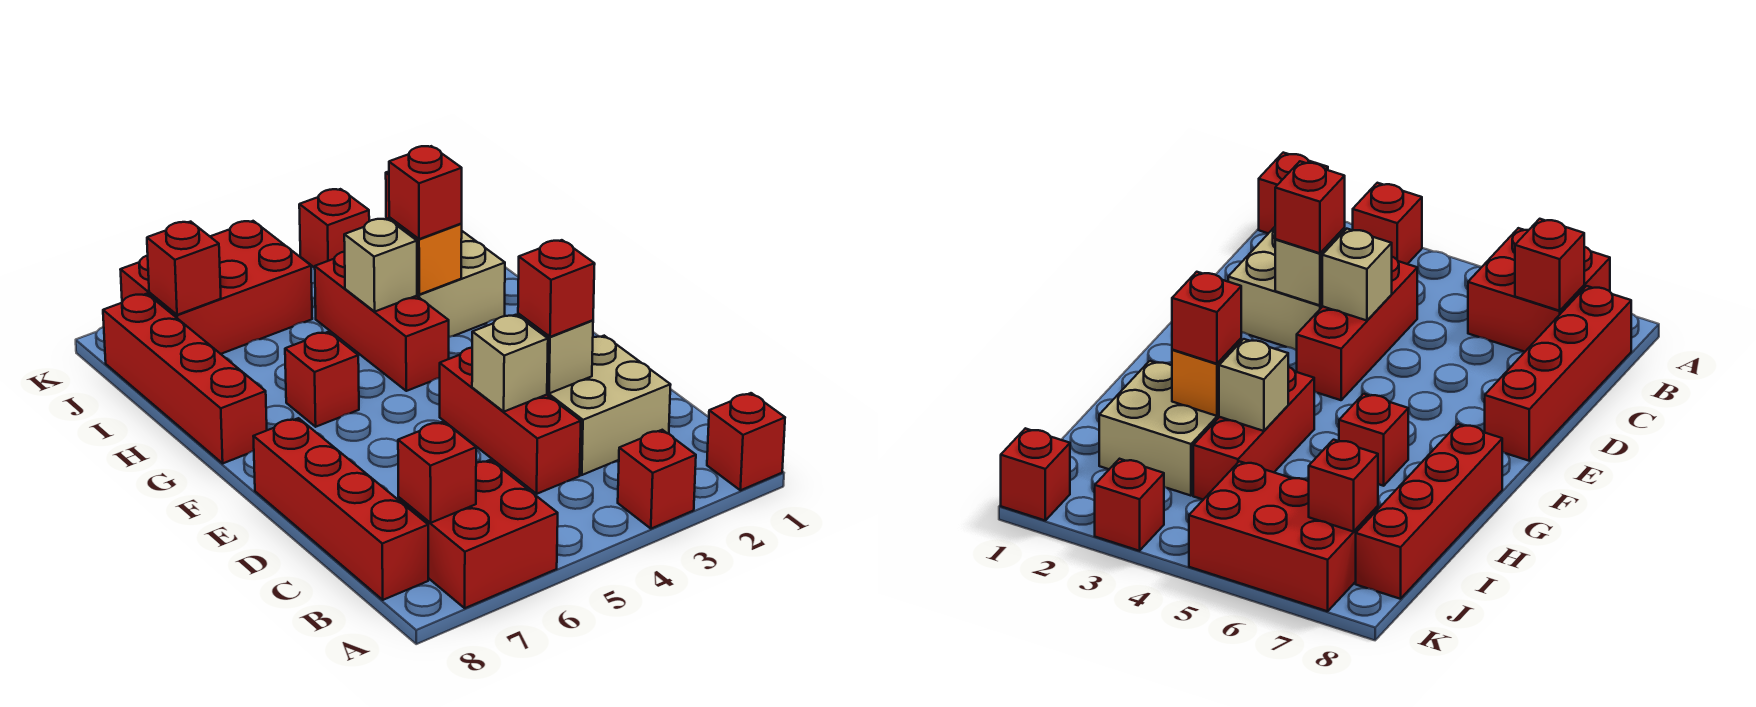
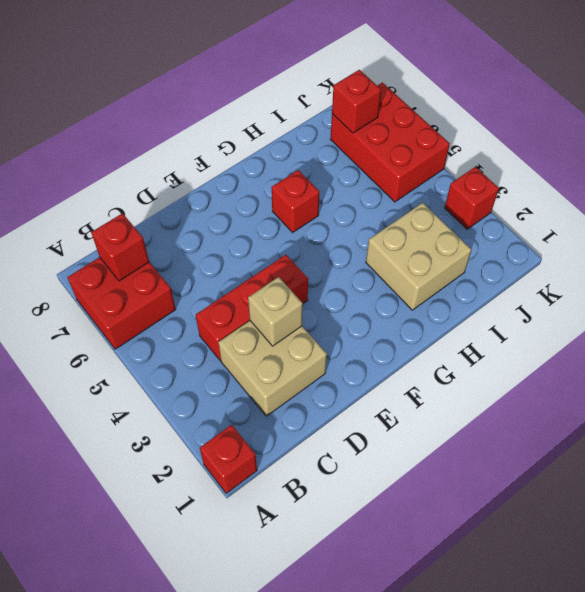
none -> red 1x1 brick [618,430,696,529]
none -> red 1x4 brick [253,418,428,600]
none -> red 1x3 brick [315,252,449,391]

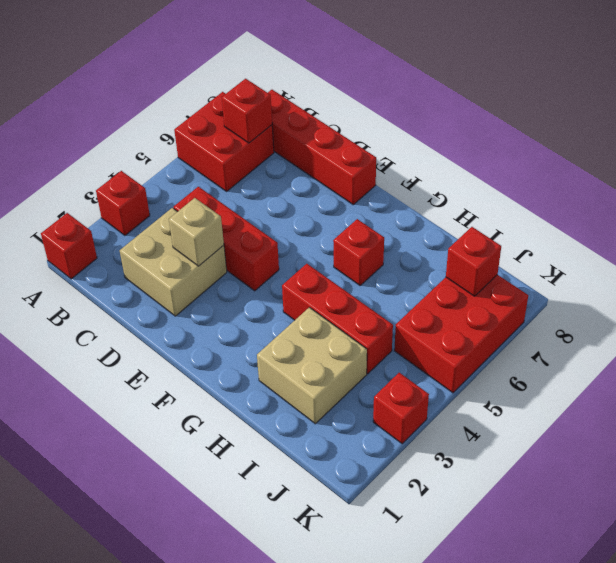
none -> red 1x4 brick [103,294,267,463]
none -> red 1x1 brick [1001,428,1070,520]
none -> tan 1x1 brick [472,315,548,412]

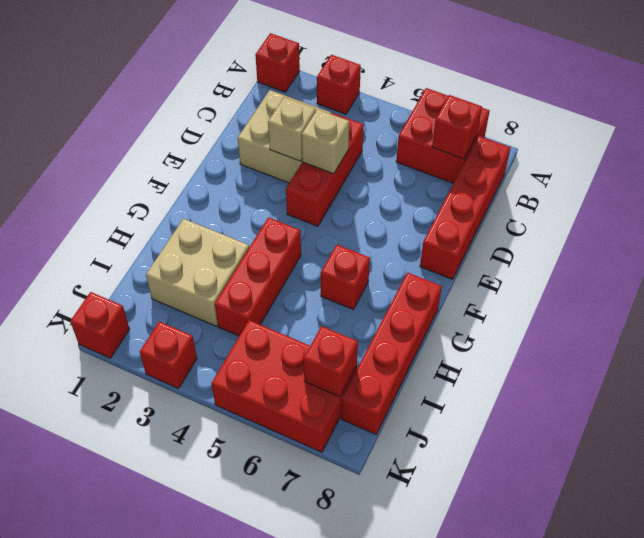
none -> orange 1x1 brick [389,218,462,295]
none -> tan 1x1 brick [344,219,417,311]
none -> red 1x1 brick [518,240,595,337]

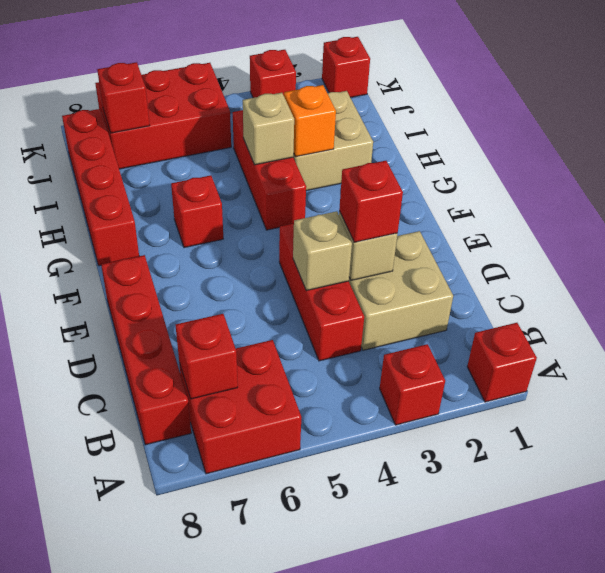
none -> red 1x1 brick [389,146,462,239]

